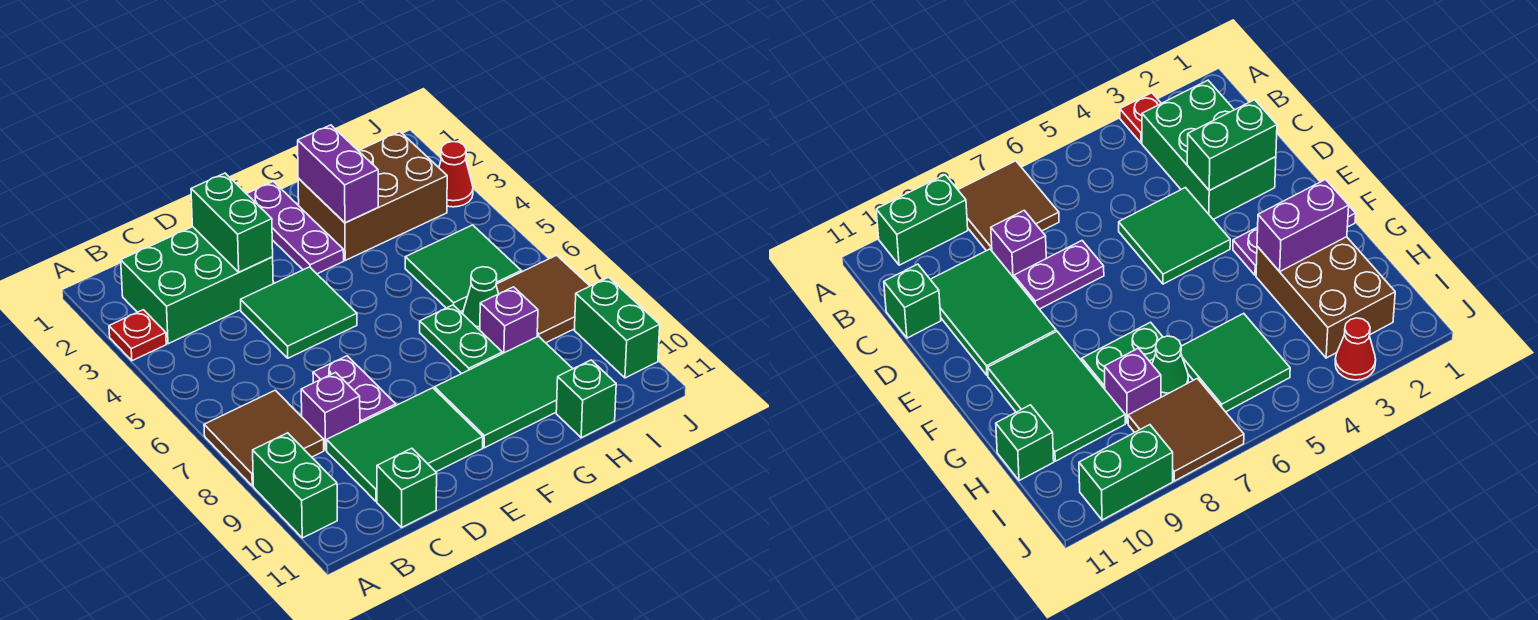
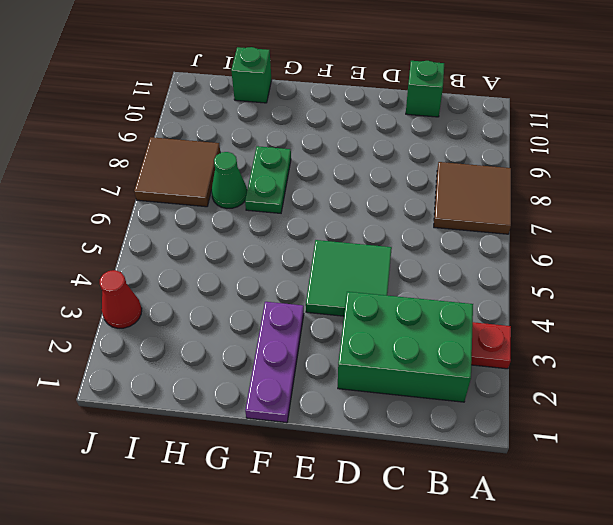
none -> green 1x2 brick [253,433,337,538]
none -> purple 1x1 brick [301,372,360,450]
none -> green 2x3 tile [327,388,483,501]

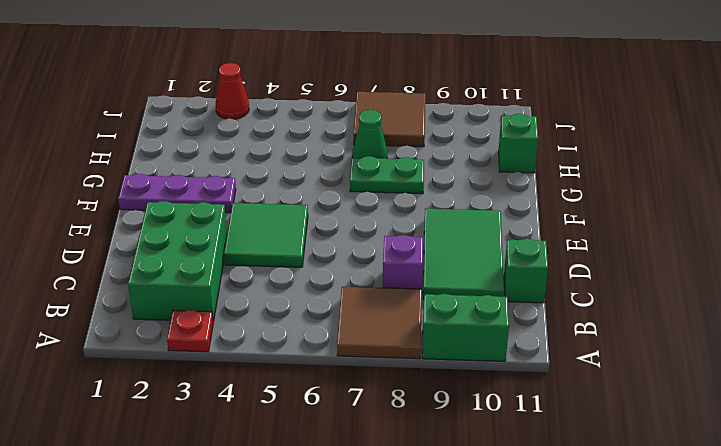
none -> purple 1x2 plate [313,356,396,423]
none -> green 2x3 tile [435,336,573,448]
none -> brown 2x3 brick [298,132,447,260]

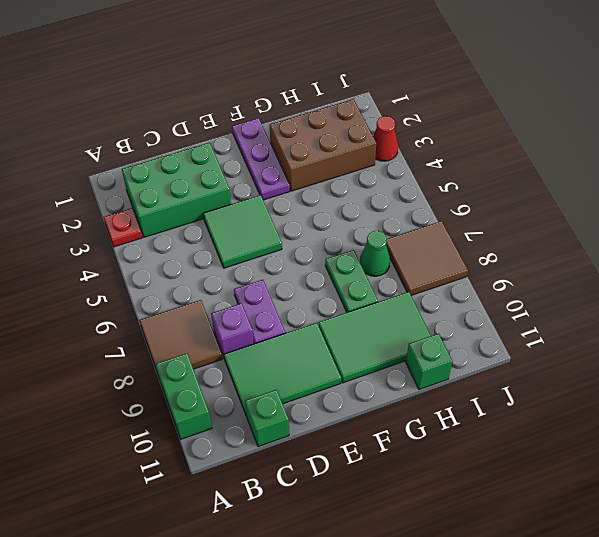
none -> green 2x2 tile [405,225,521,312]
none -> purple 1x1 brick [480,287,538,354]
none -> green 1x2 brick [574,277,660,378]

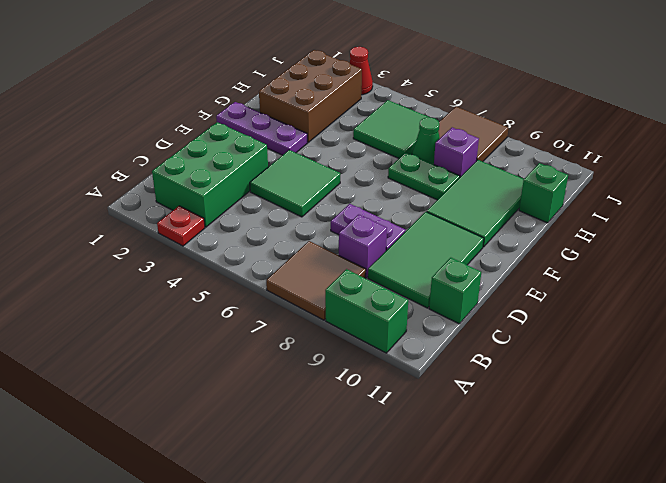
none -> green 1x2 brick [574,277,660,378]
none -> green 1x2 brick [191,173,273,272]
none -> purple 1x2 brick [298,125,378,223]

